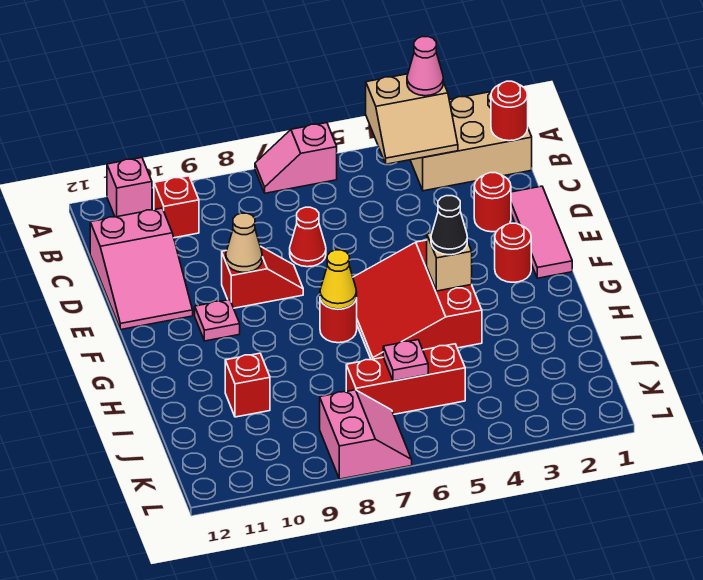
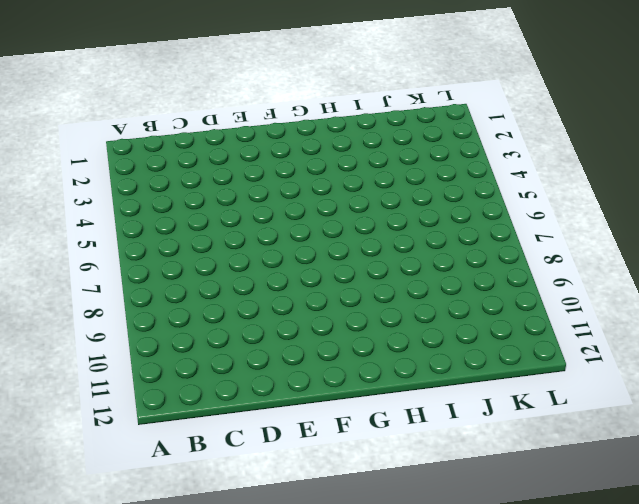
none -> tan 2x3 brick [410,91,532,191]
none -> pink 1x2 slope [255,123,337,193]
none -> pink 1x1 brick [107,158,152,217]

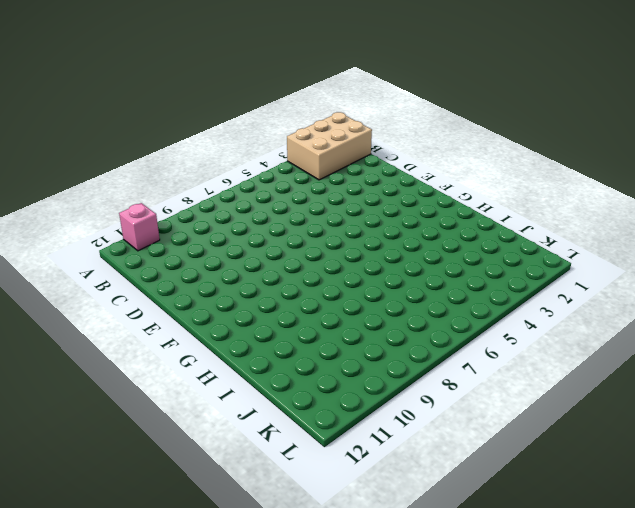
none -> pink 1x2 slope [255,123,337,193]
none -> red 1x1 brick [154,176,199,238]
none -> pink 2x3 slope [90,208,193,330]

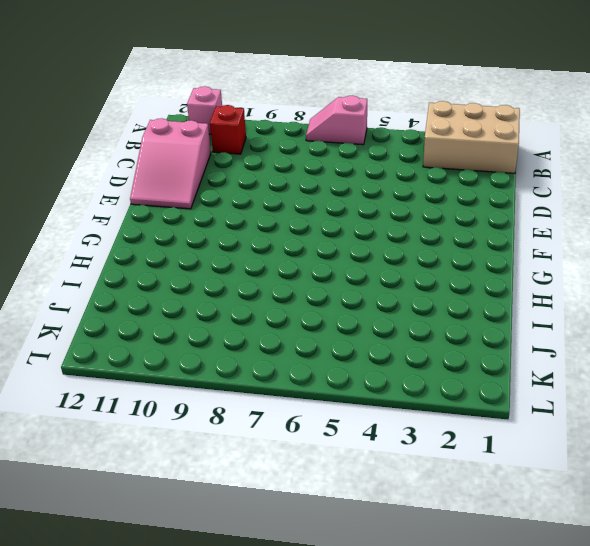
none -> pink 1x3 tile [511,186,572,278]
none -> red 1x1 round brick [474,173,511,232]
none -> red 1x1 cone [290,207,326,267]

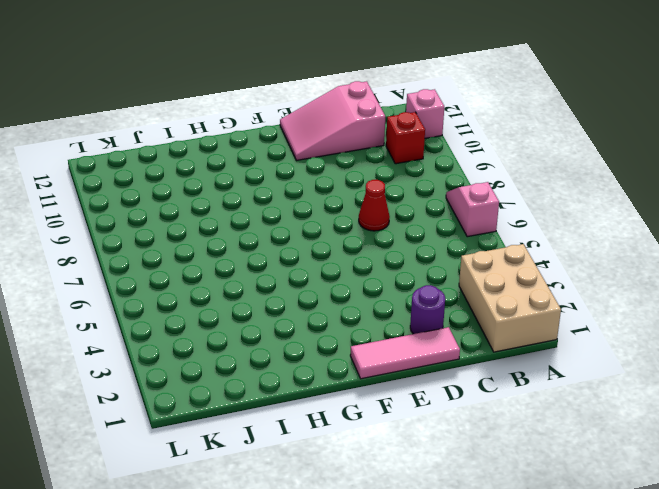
purple 1x1 round brick [410,285,445,334] -> red 1x1 round brick [474,173,511,232]
none -> red 1x2 slope [222,246,303,308]
none -> red 1x1 round brick [495,223,531,282]
none -> red 3x3 slope [353,240,482,360]

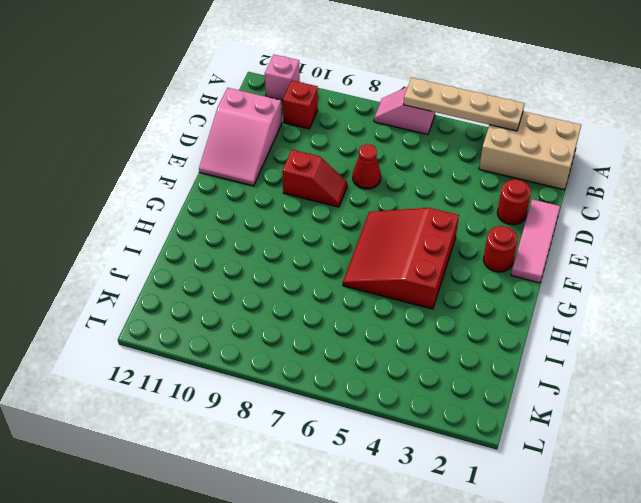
tan 1x4 plate [403,78,525,131] -> tan 2x2 slope [366,74,458,164]
none -> pink 1x1 plate [195,300,240,341]
none -> red 1x1 round brick [320,298,357,343]
none -> red 1x1 brick [225,353,270,417]

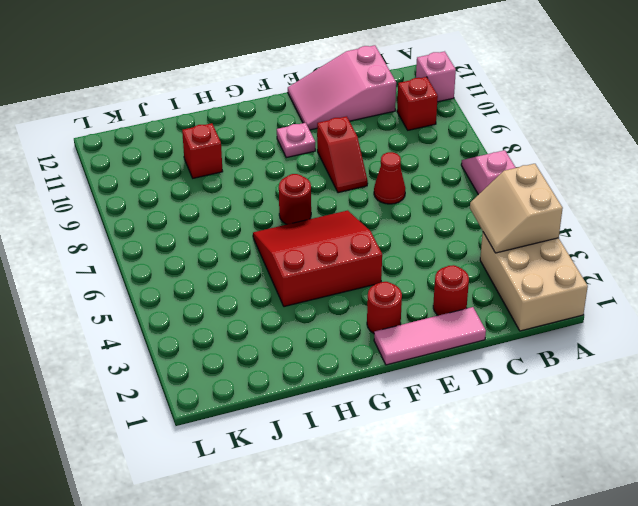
none -> red 1x3 brick [346,344,465,414]
none -> pink 2x2 slope [320,390,412,479]
none -> red 1x1 round brick [491,81,528,141]

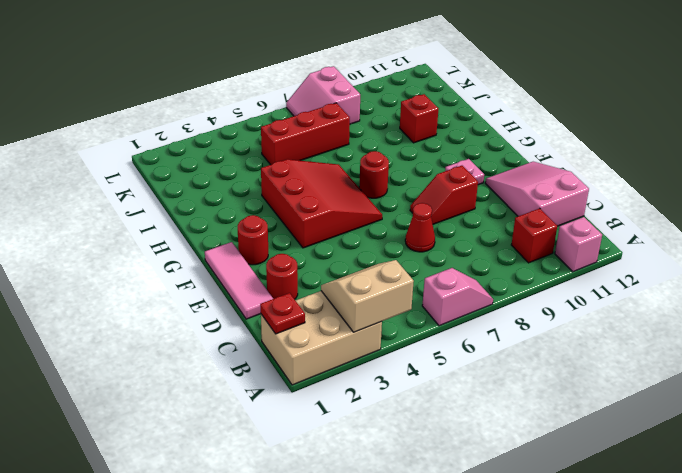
red 1x1 plate [260,293,305,334] -> red 1x1 round brick [491,81,528,141]
none -> tan 1x1 cone [226,213,262,272]
none -> tan 1x1 brick [427,233,472,291]
none -> yellow 1x1 cone [320,250,357,309]

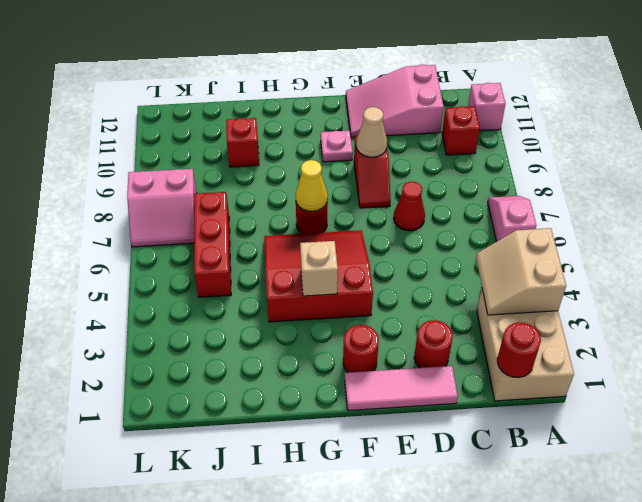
none -> pink 1x1 plate [383,340,428,381]
none -> pink 1x1 cone [407,37,443,96]
none -> black 1x1 cone [431,196,467,255]

